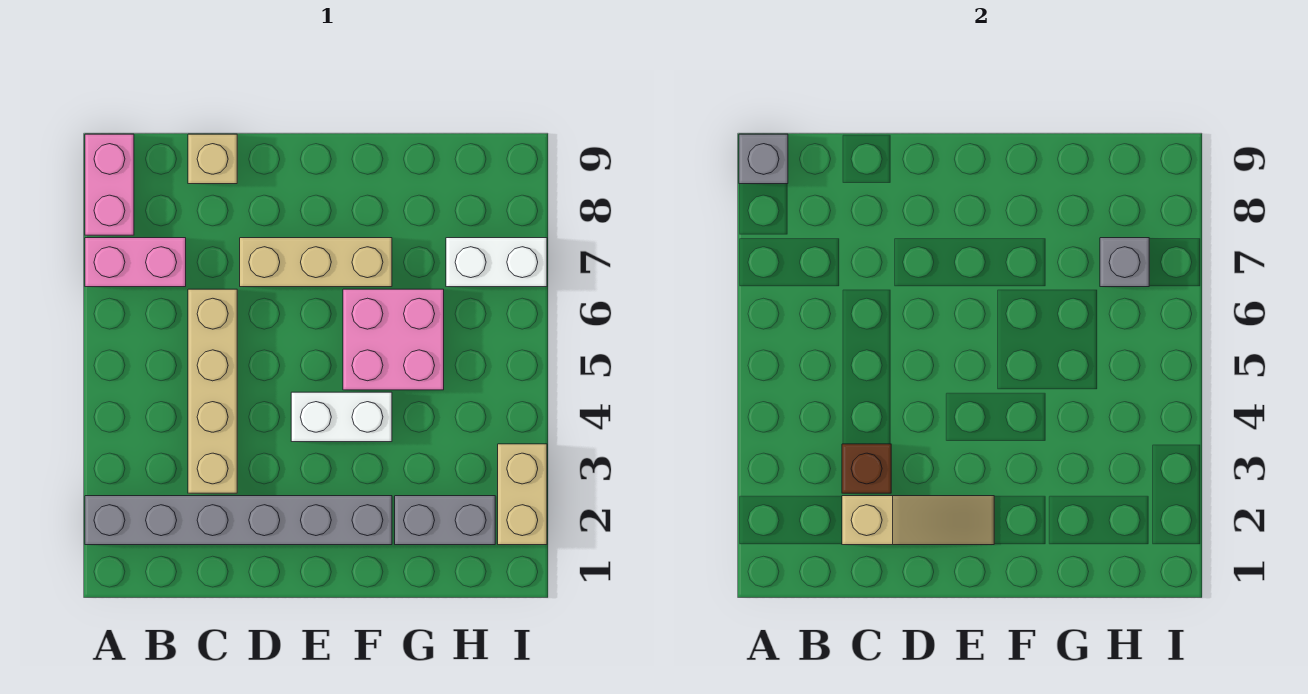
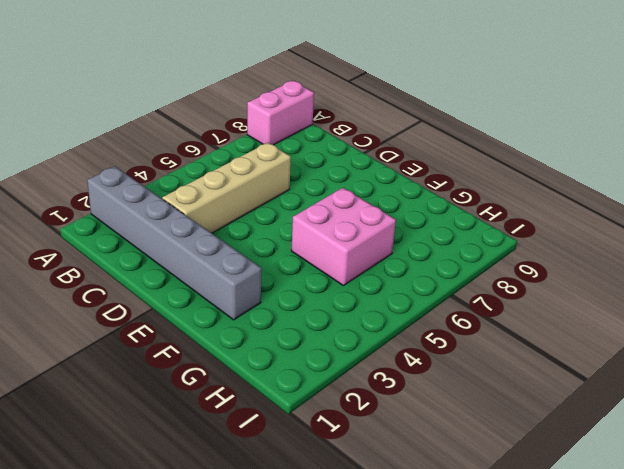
none -> pink 1x2 brick [85,238,186,287]
none -> tan 1x1 brick [188,134,237,184]
none -> tan 1x3 brick [240,238,392,287]

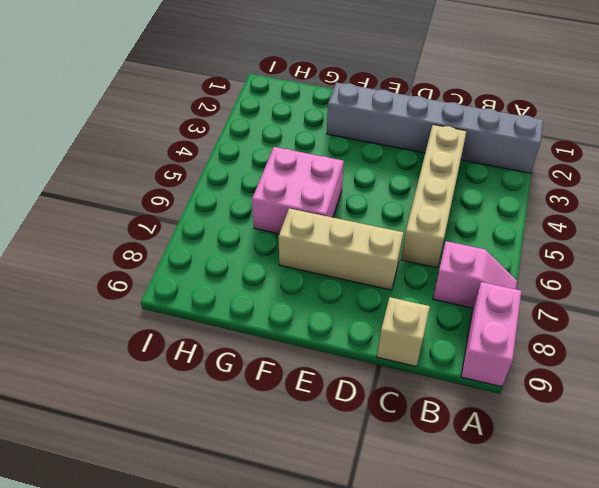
pink 1x2 slope [433,241,517,308] -> pink 1x2 brick [85,238,186,287]
none -> white 1x2 brick [291,392,392,442]
none -> grey 1x2 brick [395,496,495,545]
none -> white 1x2 brick [446,238,547,287]

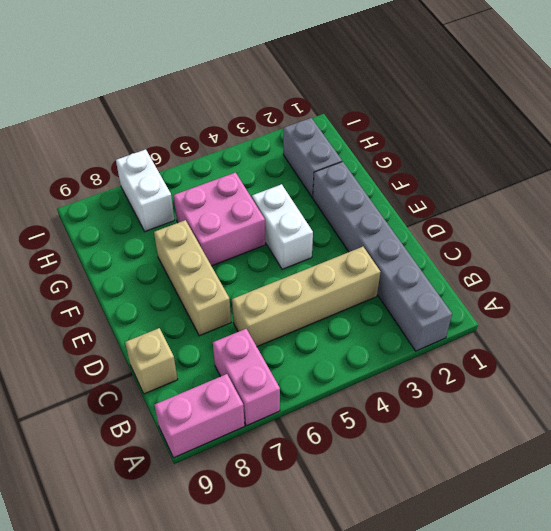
none -> tan 1x2 brick [498,444,547,545]
none -> grey 1x1 brick [739,134,788,184]
none -> tan 1x3 slope [842,496,994,545]

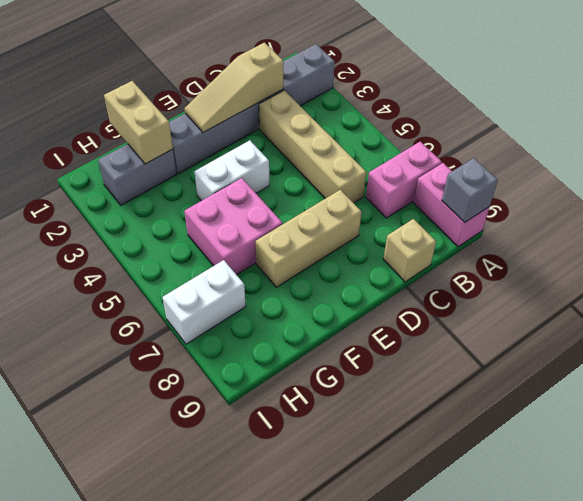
tan 1x2 brick [104,81,173,164] -> tan 1x2 brick moved to [498,444,547,545]
none -> brown 1x1 brick [842,444,891,493]
none -> grey 1x1 brick [1100,238,1149,287]

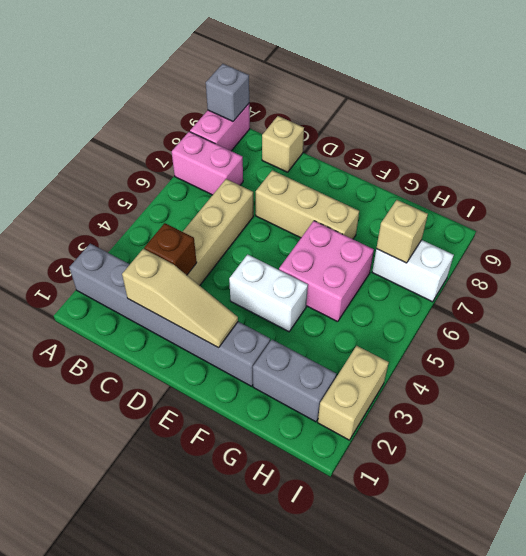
tan 1x1 brick [376,200,428,263] -> grey 1x1 brick [1100,238,1149,287]

